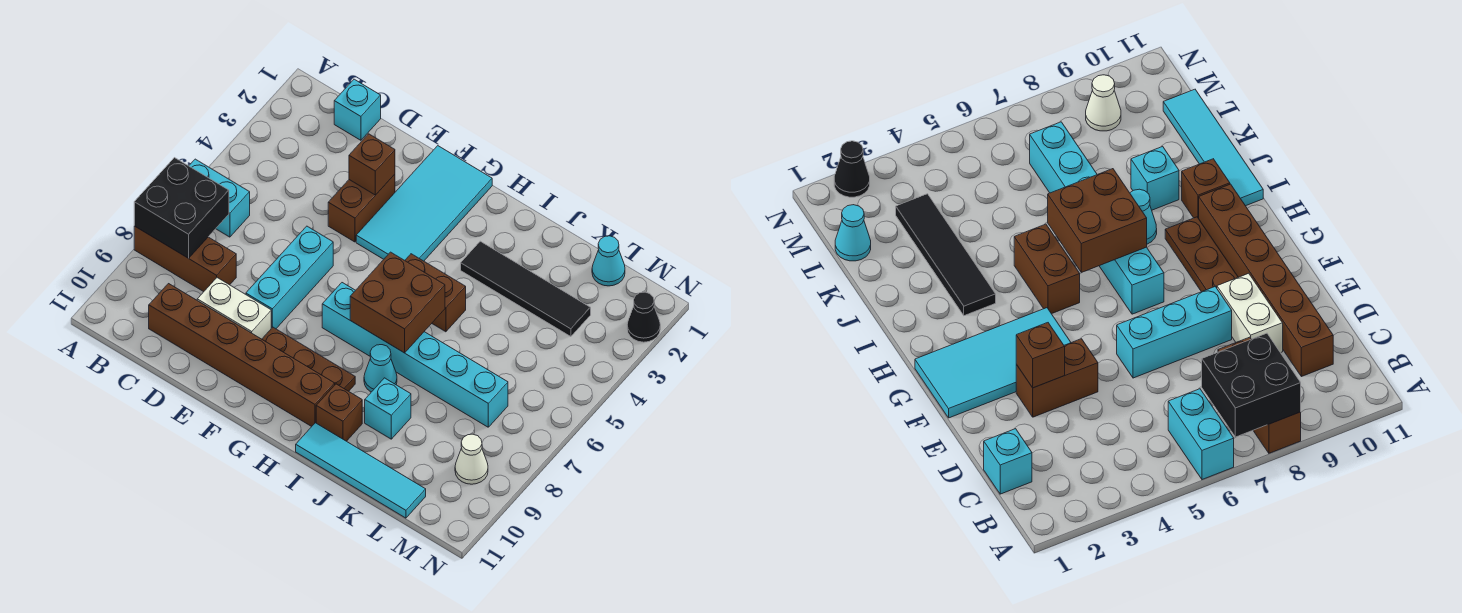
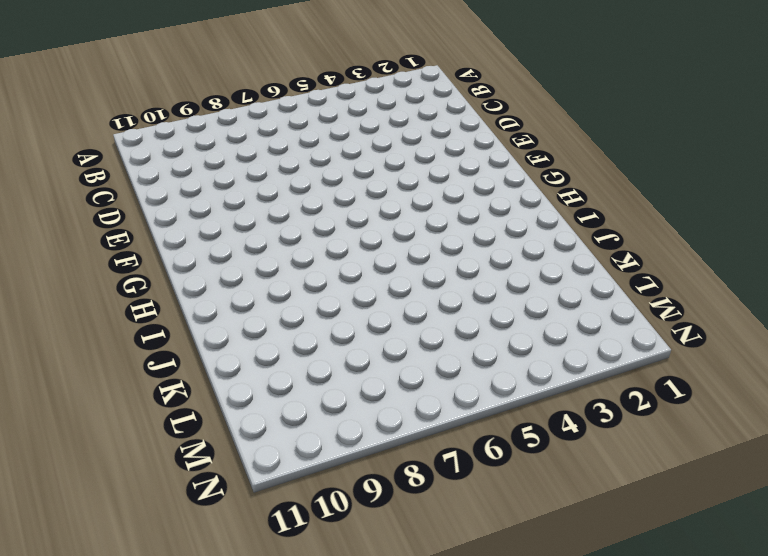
none -> cyan 1x2 brick [189,159,250,237]
none -> brown 1x3 brick [134,226,236,292]
none -> cyan 1x1 brick [334,79,381,140]

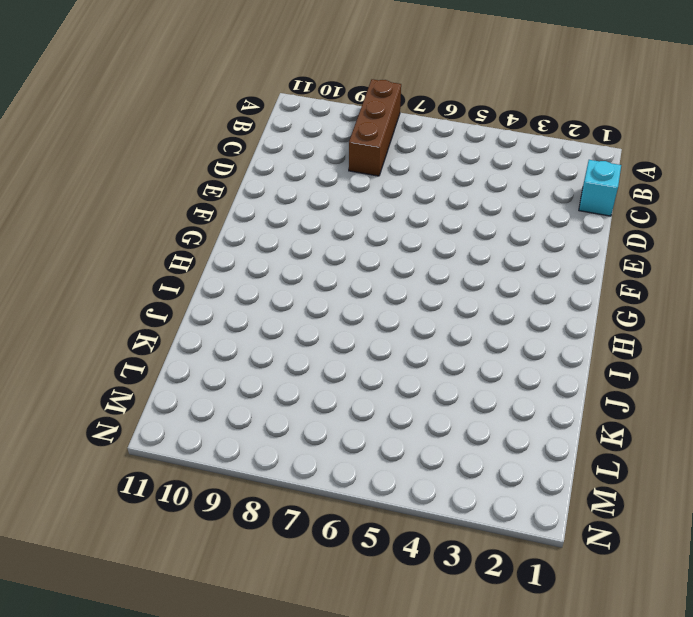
none -> cyan 1x2 brick [189,159,250,237]
none -> brown 1x6 brick [149,284,335,427]
none -> white 1x2 brick [197,278,271,339]

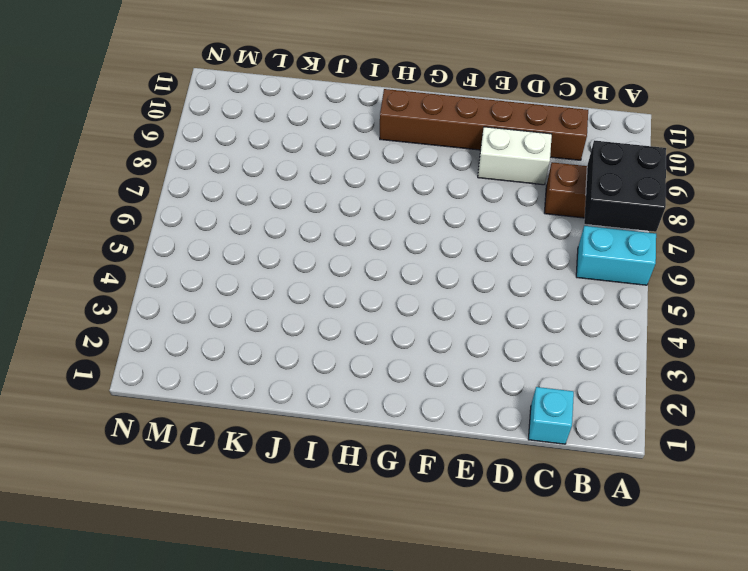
none -> brown 1x2 brick [328,174,395,242]
none -> cyan 1x3 brick [246,226,333,329]
none -> cyan 2x4 tile [356,146,492,261]

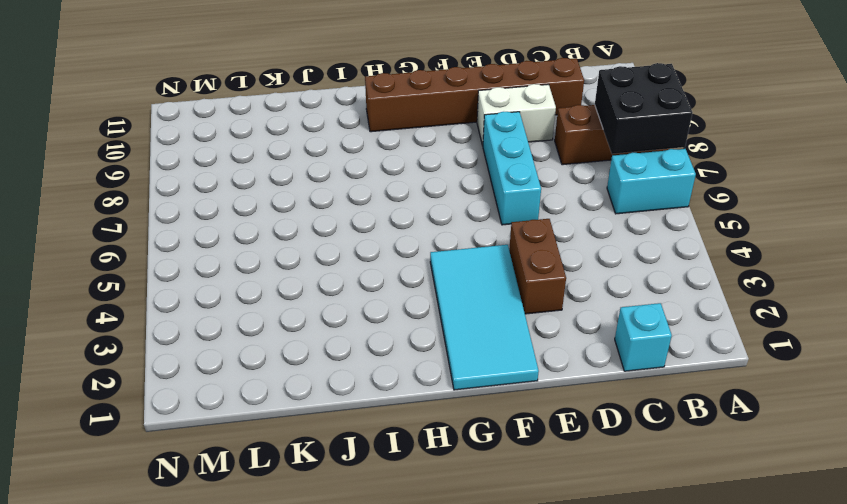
none -> brown 1x3 plate [262,327,355,391]
none -> cyan 1x6 brick [322,283,508,427]
none -> brown 1x2 brick [405,254,466,332]

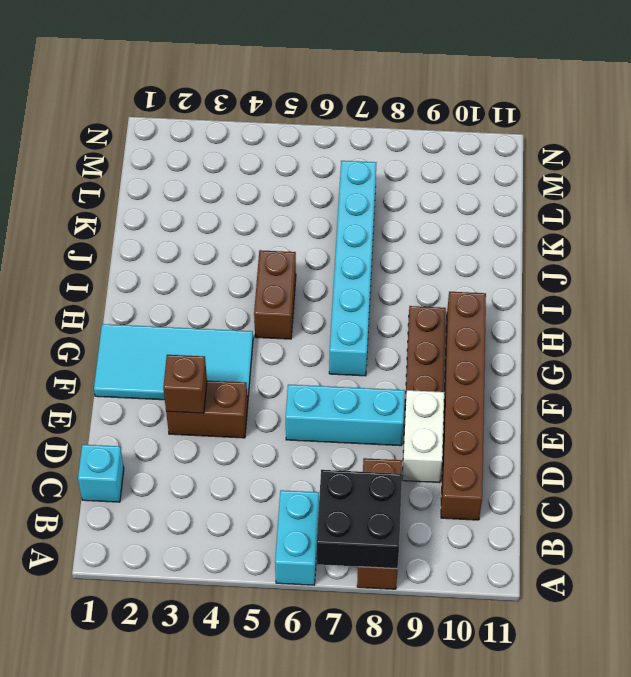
none -> black 1x4 tile [461,241,591,337]
none -> cyan 1x1 cone [364,345,397,392]
none -> brown 1x1 brick [316,384,362,441]

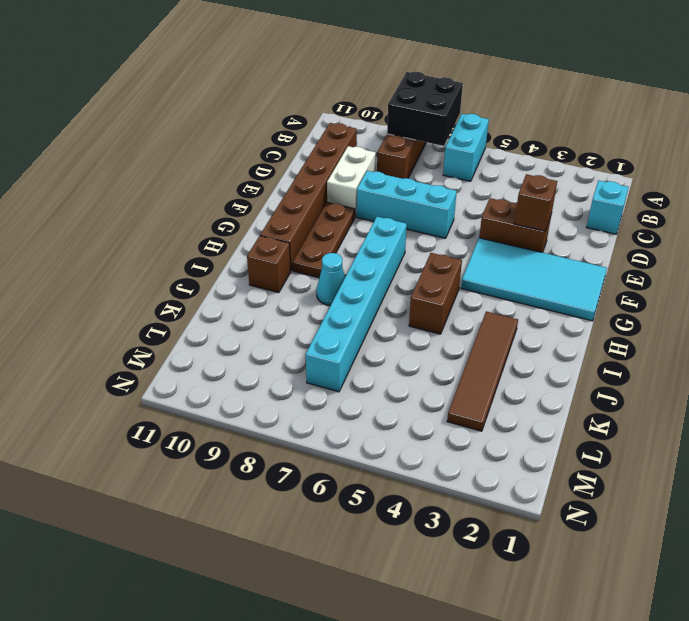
brown 1x4 tile [447,311,518,431] -> black 1x4 tile [461,241,591,337]
none -> cyan 1x4 tile [296,423,426,518]
none -> cyan 1x1 brick [365,378,411,439]
none -> cyan 1x1 cone [592,236,625,286]

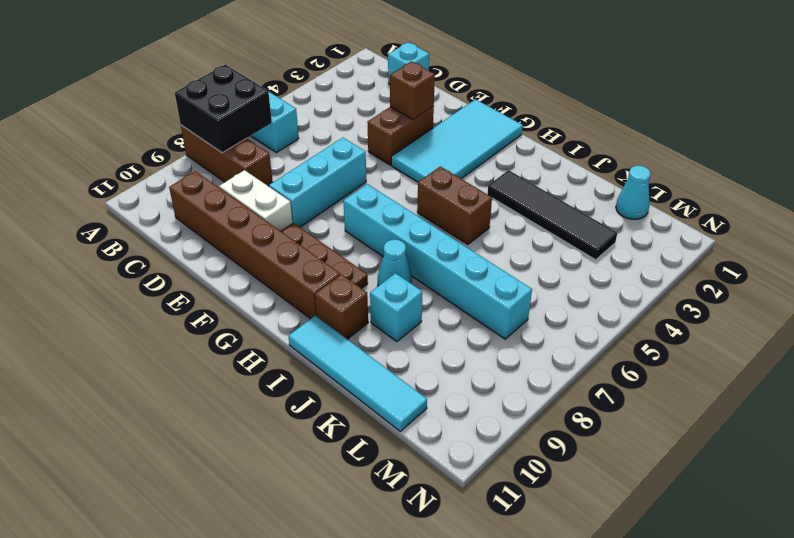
none -> white 1x1 cone [455,434,488,484]
none -> black 1x1 cone [627,292,660,342]
none -> brown 2x2 brick [350,252,445,353]

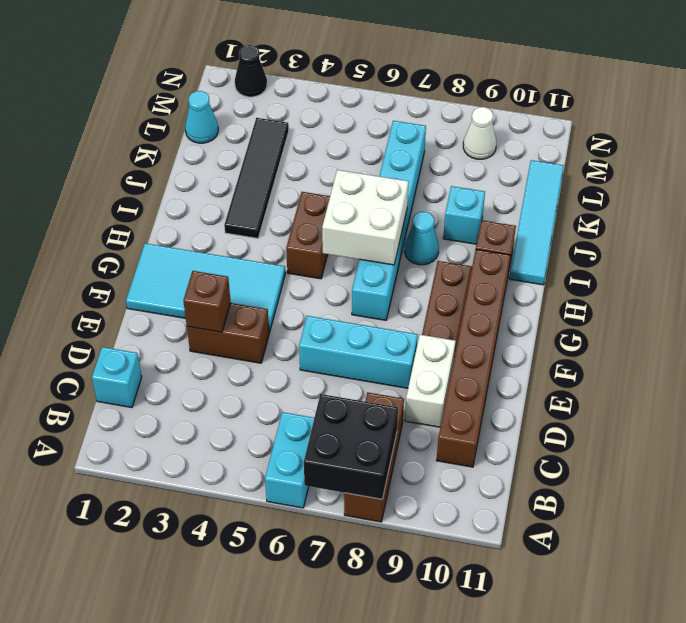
white 2x2 brick [322,170,408,265] -> brown 2x2 brick [350,252,445,353]

